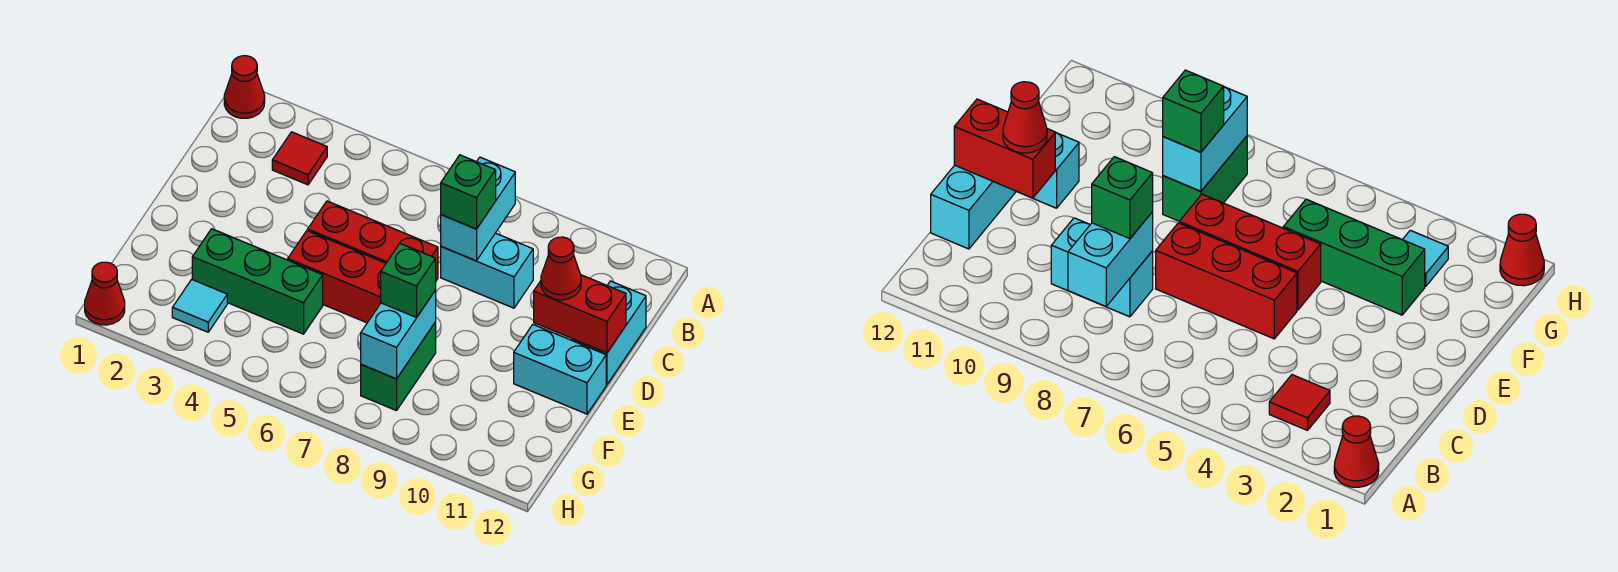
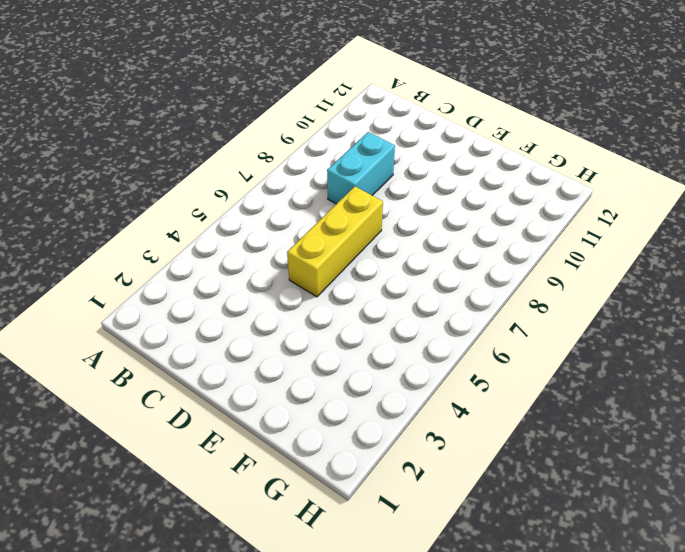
yellow 1x3 brick [287,187,383,297] -> red 1x3 brick [308,201,438,281]
none -> red 1x1 cone [224,56,265,118]
none -> red 1x1 tile [272,132,327,185]
none -> cyan 1x2 brick [571,281,646,385]

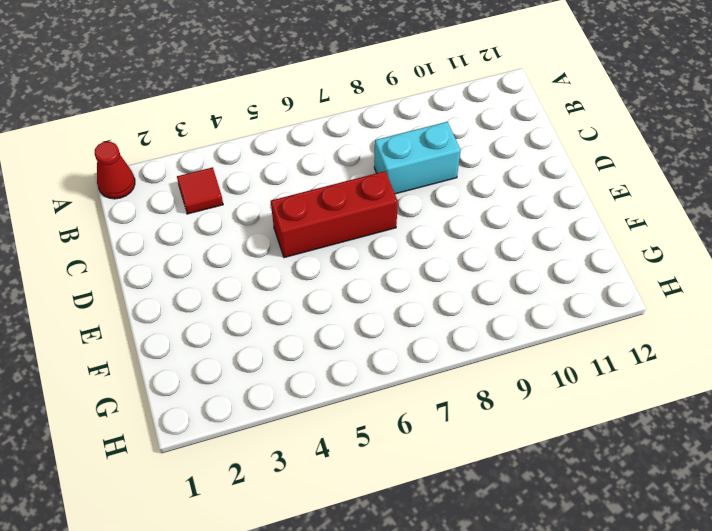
none -> cyan 1x2 brick [571,281,646,385]
none -> red 1x3 brick [288,231,386,323]
none -> cyan 1x2 brick [514,325,606,414]

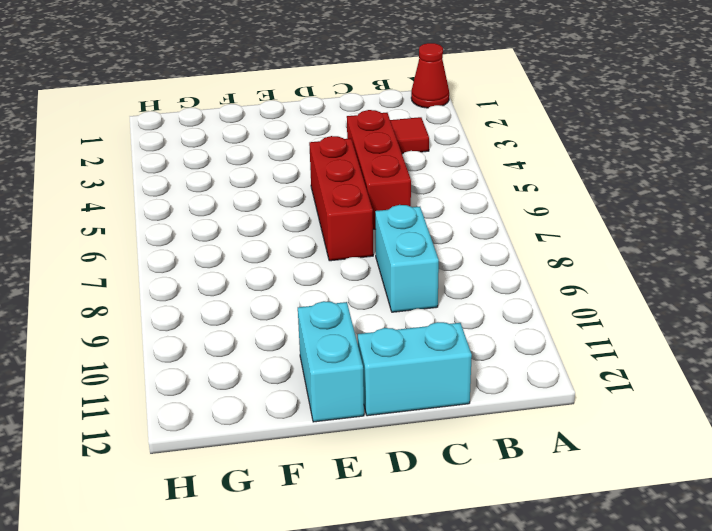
red 1x3 brick [347,110,411,229] -> red 1x3 brick moved to [288,231,386,323]
none -> green 1x3 brick [192,229,323,334]
none -> green 1x2 brick [361,322,436,411]
none -> cyan 1x1 tile [172,279,227,332]

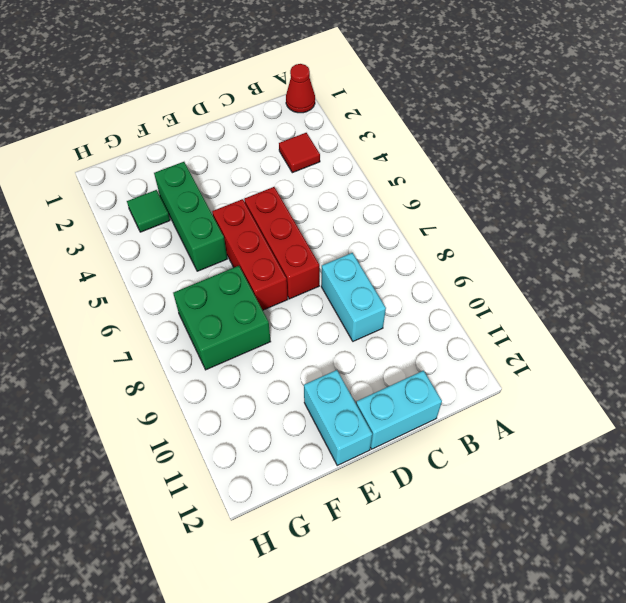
green 2x2 brick [173,266,271,370] -> green 1x2 brick [361,322,436,411]
green 1x1 tile [127,190,170,232] -> cyan 1x1 tile [172,279,227,332]
none -> red 1x1 cone [85,262,125,325]
none -> cyan 1x2 brick [441,157,515,261]
none -> red 1x2 brick [534,275,626,353]

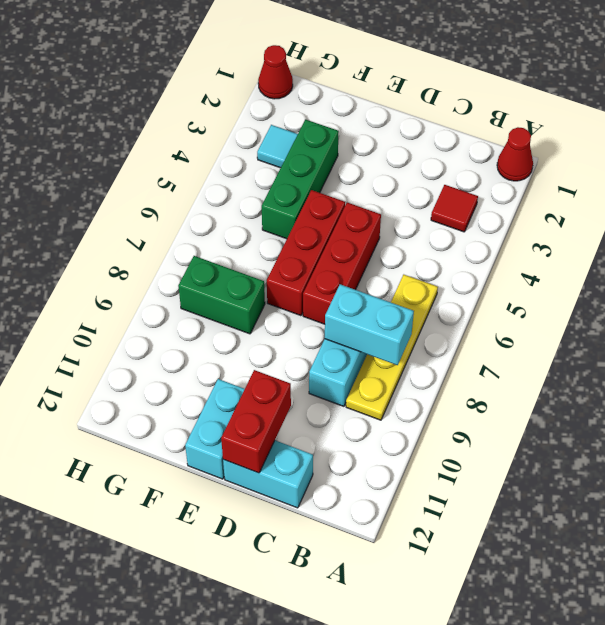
yellow 1x4 plate [346,275,438,420] -> none
none -> cyan 1x2 brick [361,290,436,379]
none -> green 1x1 brick [441,155,496,229]
none -> red 1x1 cone [541,237,581,300]

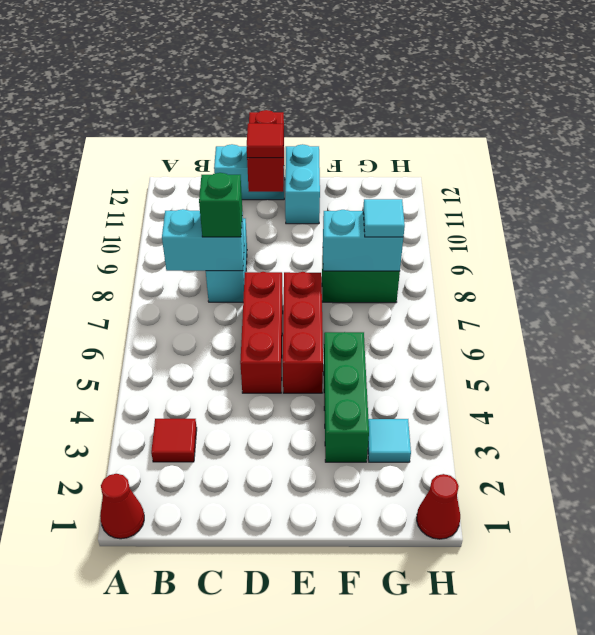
red 1x1 tile [247,123,283,158] -> red 1x1 cone [541,237,581,300]
cyan 1x1 tile [363,199,405,237] -> none
none -> green 1x1 brick [381,244,436,318]

